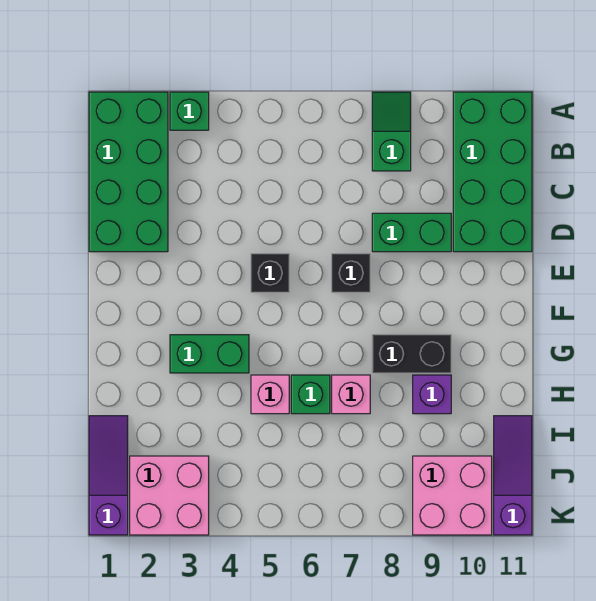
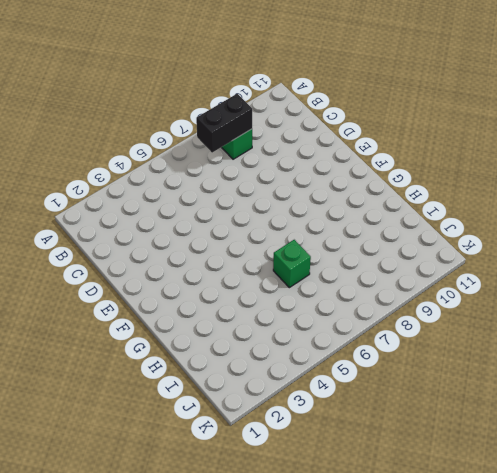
black 1x2 brick [196,94,252,153] -> black 1x2 brick moved to [372,335,451,373]
none -> green 2x4 brick [89,92,168,252]
none -> green 1x1 brick [170,92,209,130]
none -> green 2x4 brick [453,92,532,252]

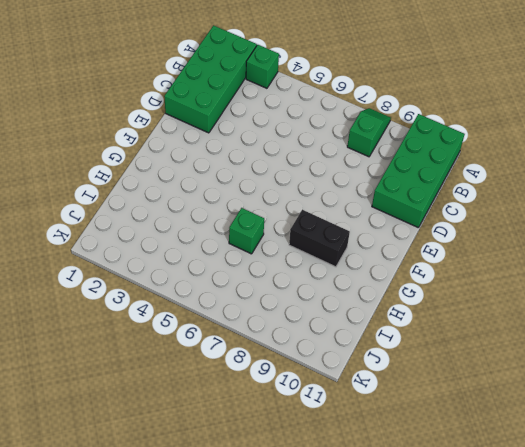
none -> green 1x2 brick [372,213,451,252]
none -> black 1x1 brick [251,254,289,292]
none -> black 1x1 brick [332,254,370,292]

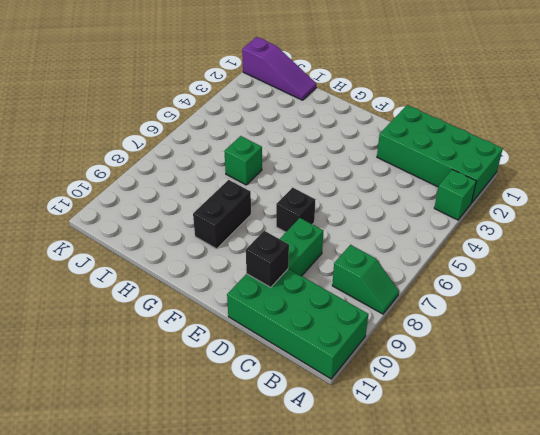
black 1x1 brick [246,231,289,287] -> black 1x1 brick moved to [251,254,289,292]
none -> green 1x2 brick [170,335,249,373]
none -> pink 1x1 brick [251,375,289,414]
none -> pink 1x1 brick [332,375,370,414]

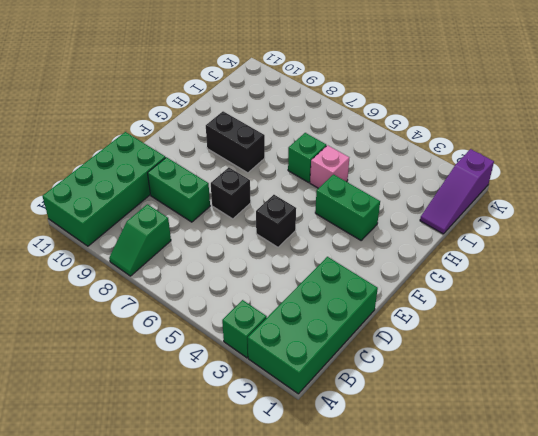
none -> pink 1x1 brick [332,375,370,414]
none -> purple 1x1 brick [413,375,451,414]
none -> purple 1x3 slope [494,416,532,535]

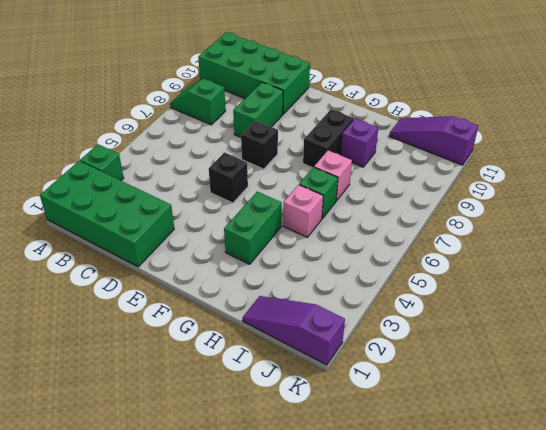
none -> pink 2x2 brick [130,456,209,535]
none -> pink 2x2 brick [413,456,492,535]

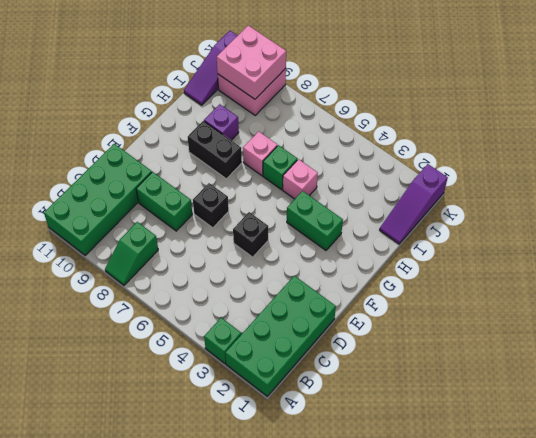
pink 2x2 brick [217,25,286,99] -> pink 2x2 brick moved to [130,456,209,535]

